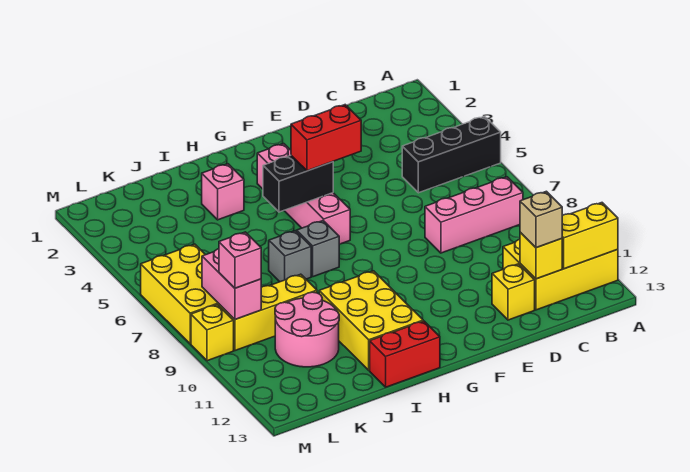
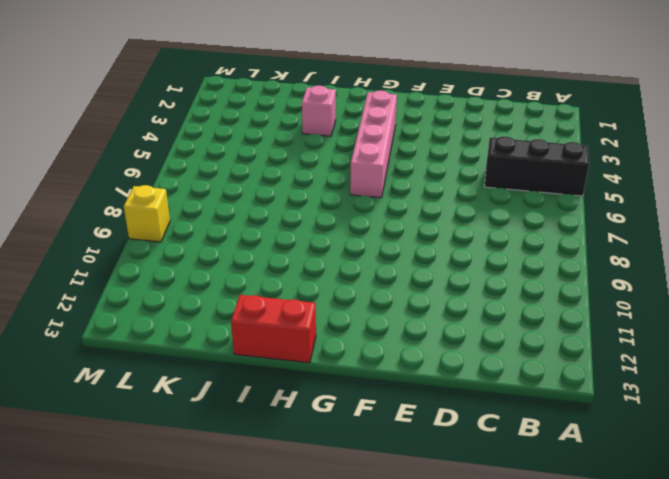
none -> yellow 2x3 brick [503,239,618,310]
none -> pink 1x3 brick [425,177,523,253]
none -> yellow 1x1 brick [492,264,535,320]

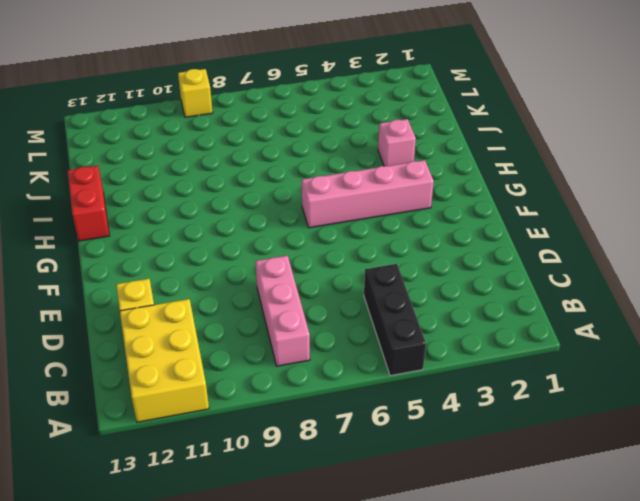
none -> grey 1x1 brick [297,221,339,277]
none -> yellow 2x3 brick [319,271,423,370]
none -> grey 1x1 brick [269,231,311,282]

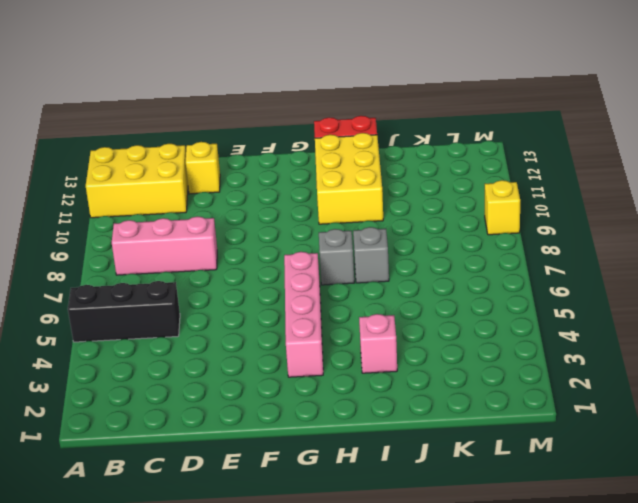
none -> yellow 1x3 brick [219,274,317,351]
none -> pink 2x2 round brick [275,292,339,367]
none -> yellow 2x3 brick [141,244,219,344]

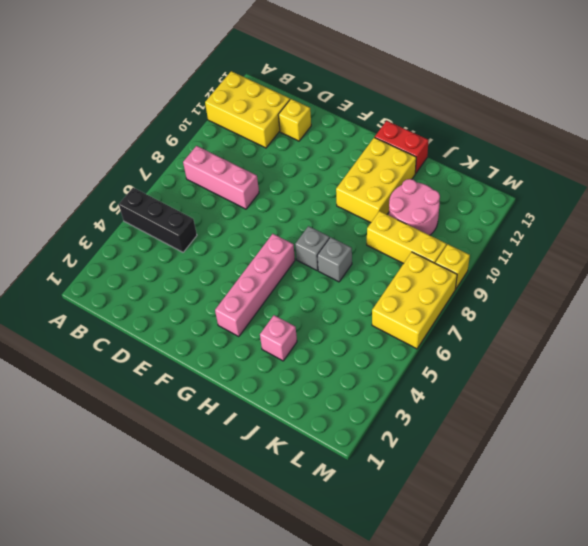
none -> yellow 1x2 brick [562,203,618,269]
none -> yellow 1x1 brick [520,232,562,279]
none -> black 1x2 brick [263,155,333,212]

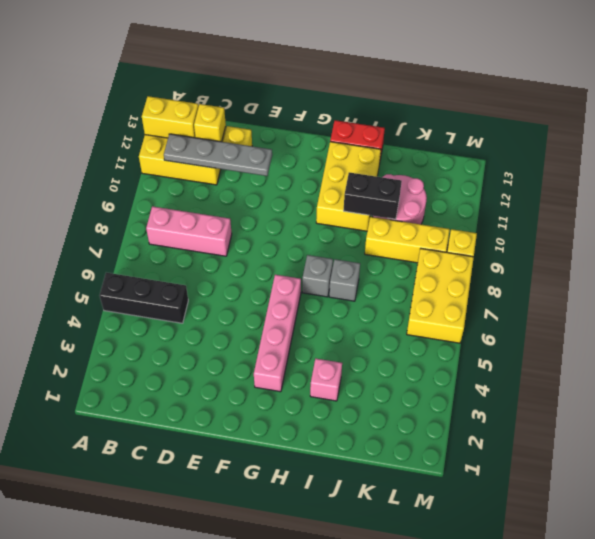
grey 1x4 plate [164,134,272,176] -> none
black 1x2 brick [344,172,402,219] -> black 1x2 brick moved to [263,155,333,212]
none -> pink 1x2 brick [202,249,261,319]
none -> tan 1x1 brick [520,191,562,248]
none -> red 1x2 brick [291,105,361,171]

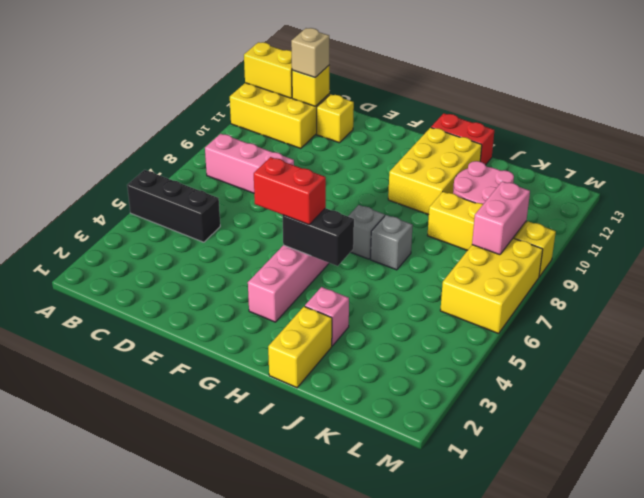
yellow 1x2 brick [268,307,332,388] -> none
none -> pink 1x1 brick [219,232,261,288]

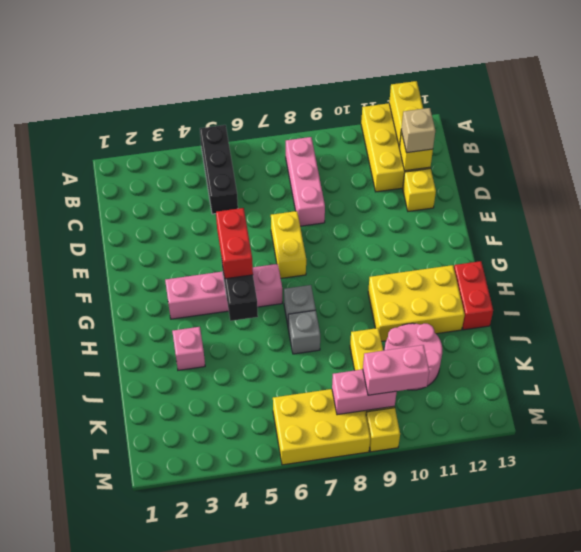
yellow 1x2 brick [271,211,306,278] -> none
pink 1x2 brick [363,345,429,395] -> pink 1x1 brick [219,232,261,288]

